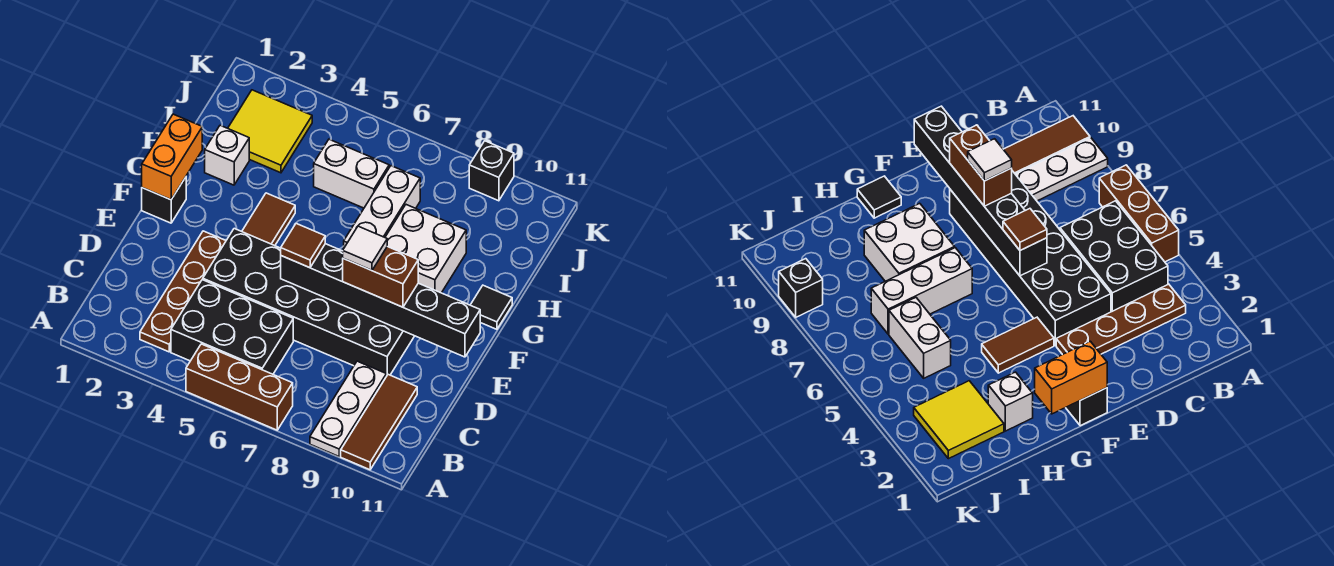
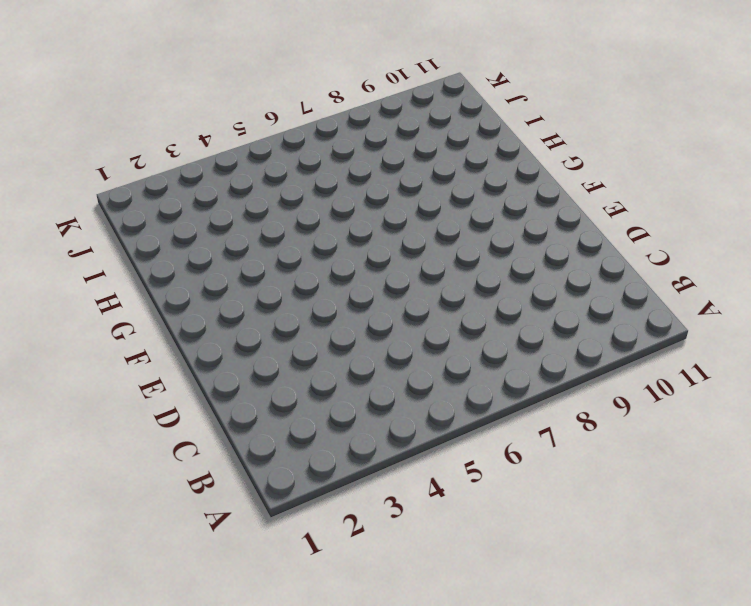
none -> brown 1x3 brick [186,344,293,430]
none -> white 1x3 plate [310,361,386,456]
none -> brown 1x3 tile [341,375,417,470]

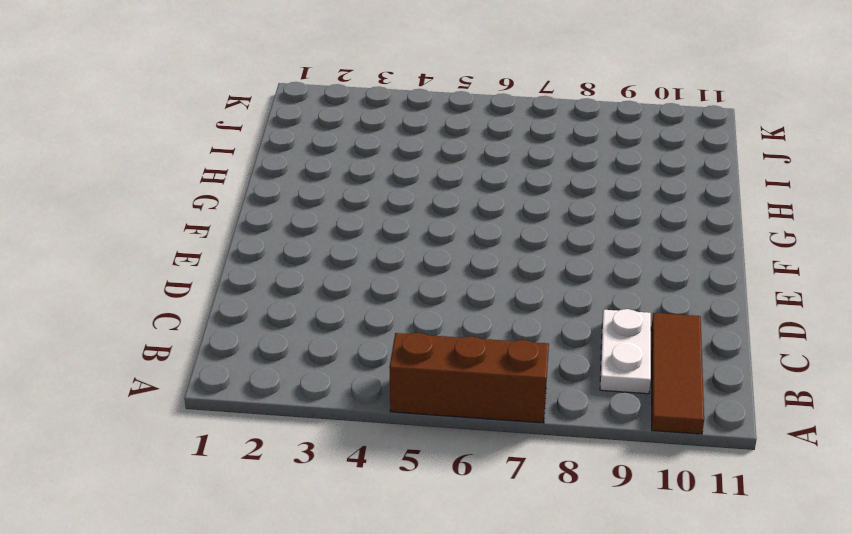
white 1x2 plate [600,309,651,394] -> white 1x3 plate [310,361,386,456]
none -> brown 1x4 plate [140,231,226,352]
none -> black 2x3 brick [171,280,293,374]
none -> black 2x6 brick [203,229,414,376]

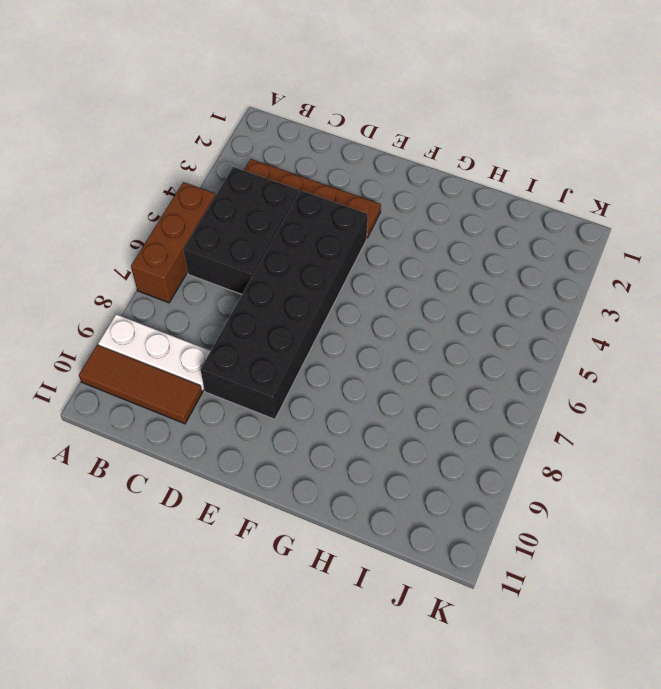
none -> black 1x1 brick [142,177,186,223]
none -> brown 1x2 tile [242,193,295,246]
none -> white 1x3 brick [344,166,420,248]

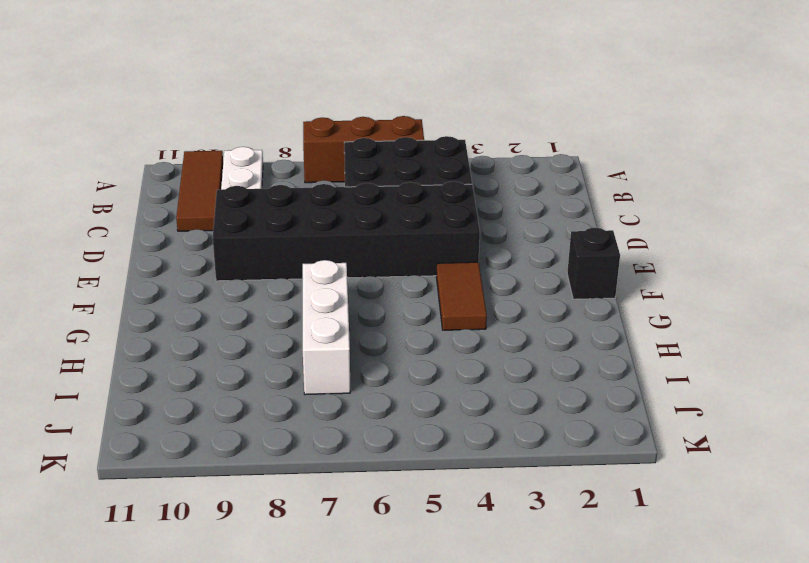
none -> brown 1x4 plate [140,231,226,352]
none -> white 2x2 brick [385,205,466,293]
none -> black 1x1 tile [471,285,512,329]

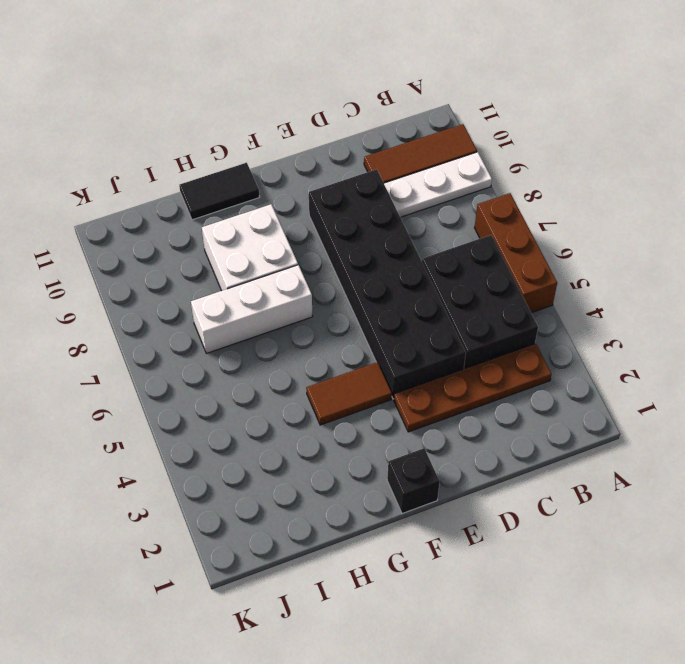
black 1x2 tile [179,163,259,220] -> black 1x1 tile [471,285,512,329]
none -> white 1x1 brick [205,125,249,185]
none -> yellow 2x2 tile [228,90,312,173]
none -> white 1x2 brick [314,139,389,208]

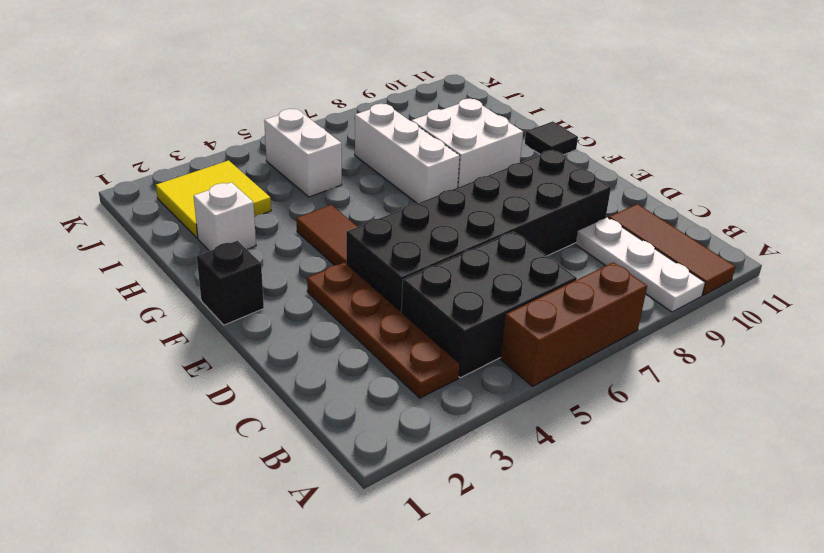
white 1x2 brick [264,109,342,197] -> white 1x2 brick turned to [314,139,389,208]
none -> black 1x1 brick [469,141,514,201]
none -> black 1x6 brick [281,244,480,357]
none -> orange 1x2 brick [142,114,202,200]

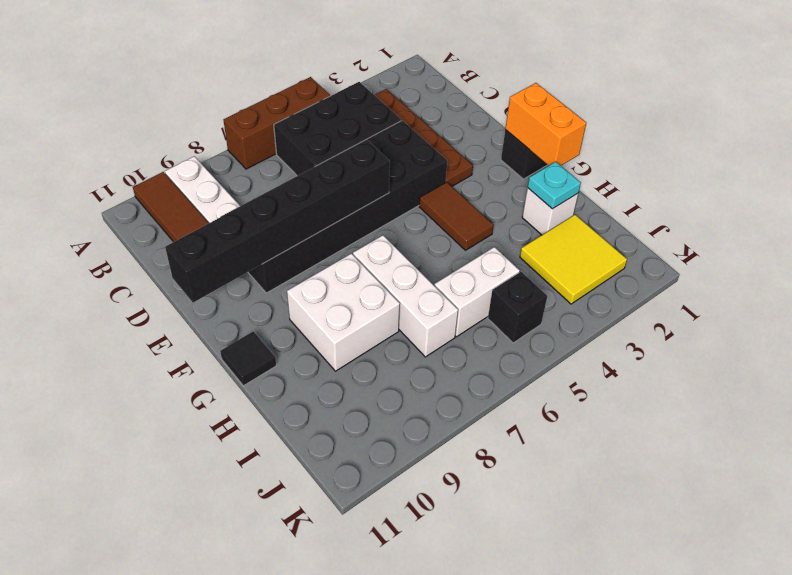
cyan 1x1 plate [528,162,581,209] -> none
black 1x1 brick [488,272,547,343] -> black 1x1 brick moved to [469,141,514,201]
none -> brown 1x1 tile [281,224,325,268]
none -> brown 1x2 brick [343,247,418,307]
none -> white 1x1 tile [343,226,387,270]

